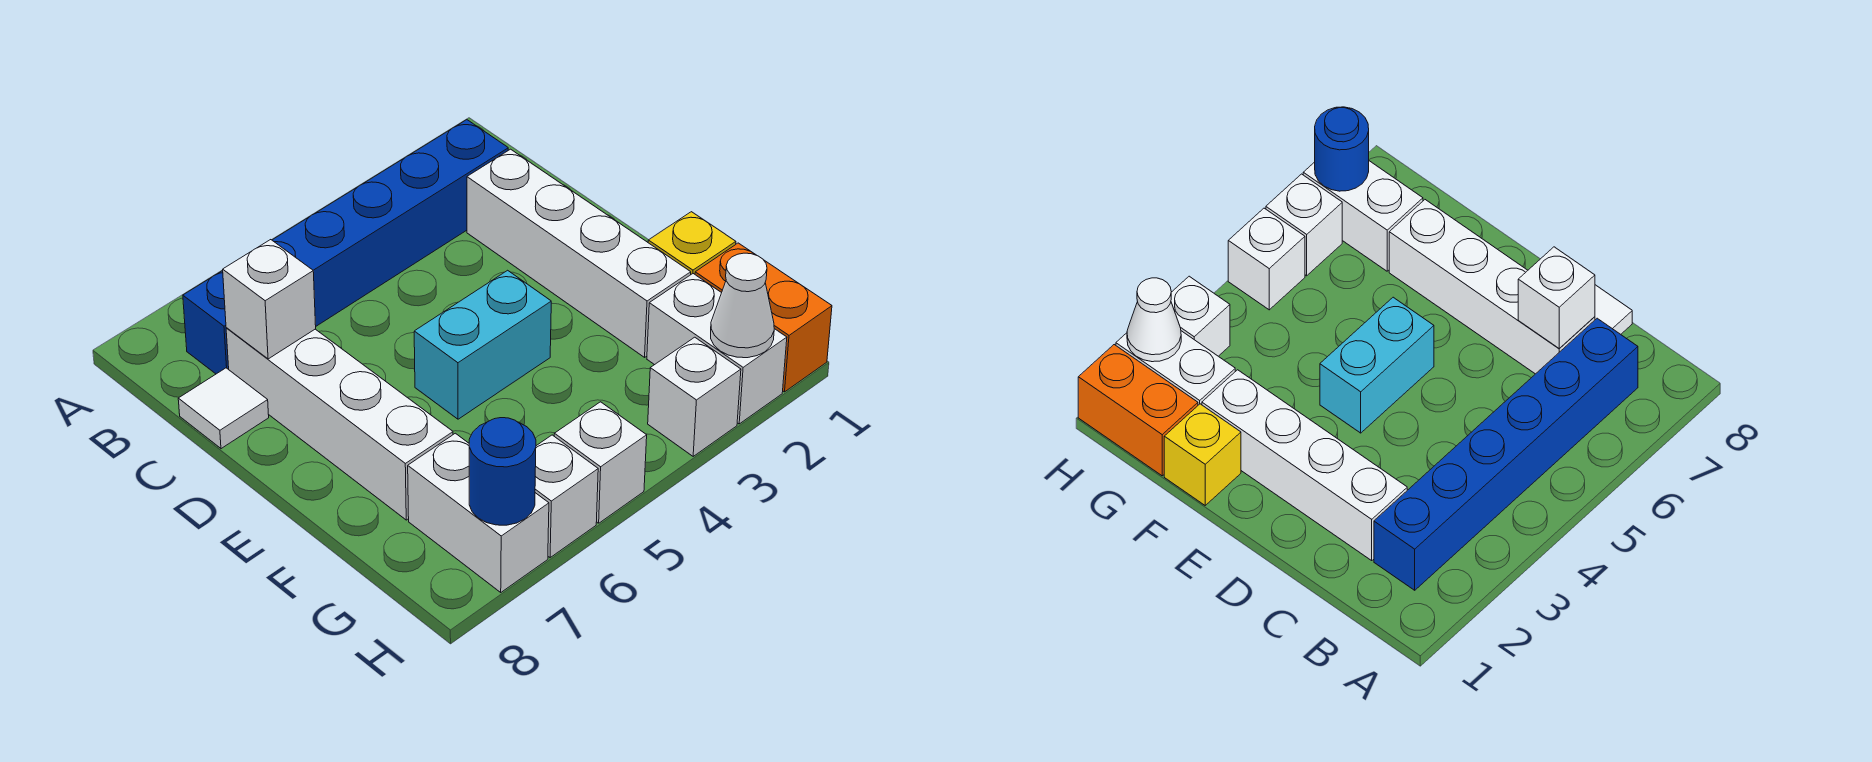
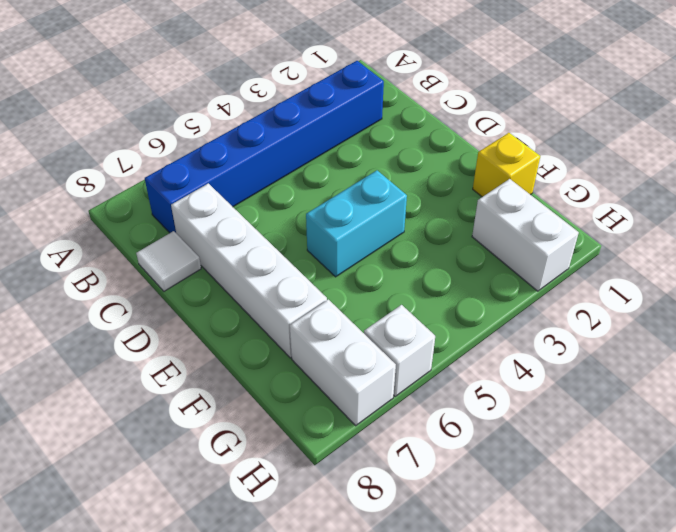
none -> white 1x4 brick [467,149,691,357]
none -> orange 1x2 brick [695,243,832,392]
none -> white 1x1 brick [648,337,741,456]

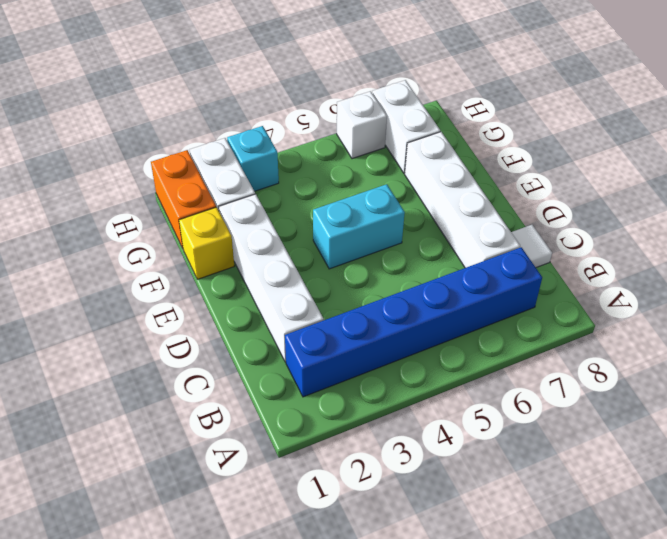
cyan 1x1 brick [227,126,279,191] -> white 1x1 brick [648,337,741,456]
none -> white 1x1 brick [554,402,647,523]
none -> white 1x1 brick [223,240,316,359]
none -> white 1x1 cone [711,253,774,358]

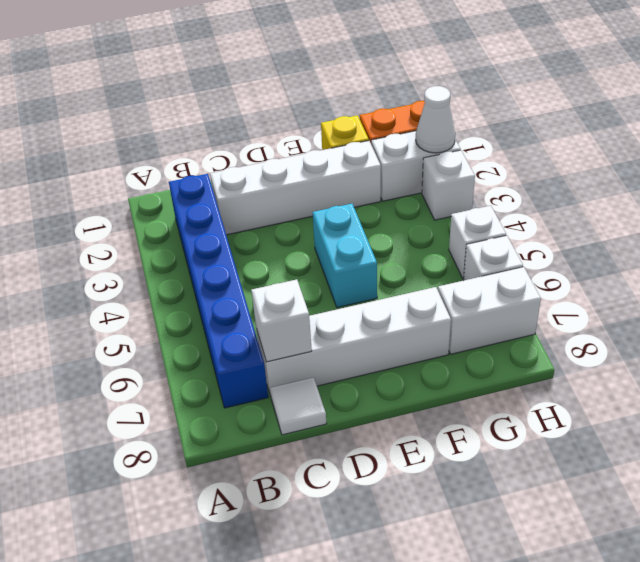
none -> blue 1x1 round brick [469,418,536,525]

